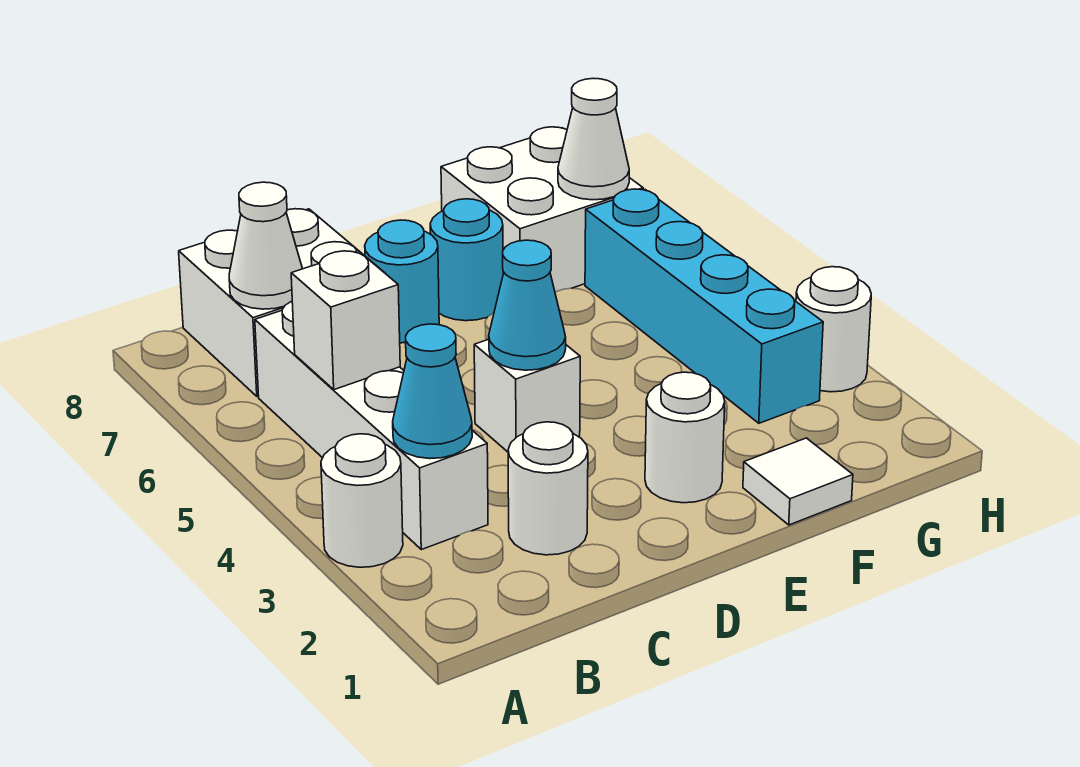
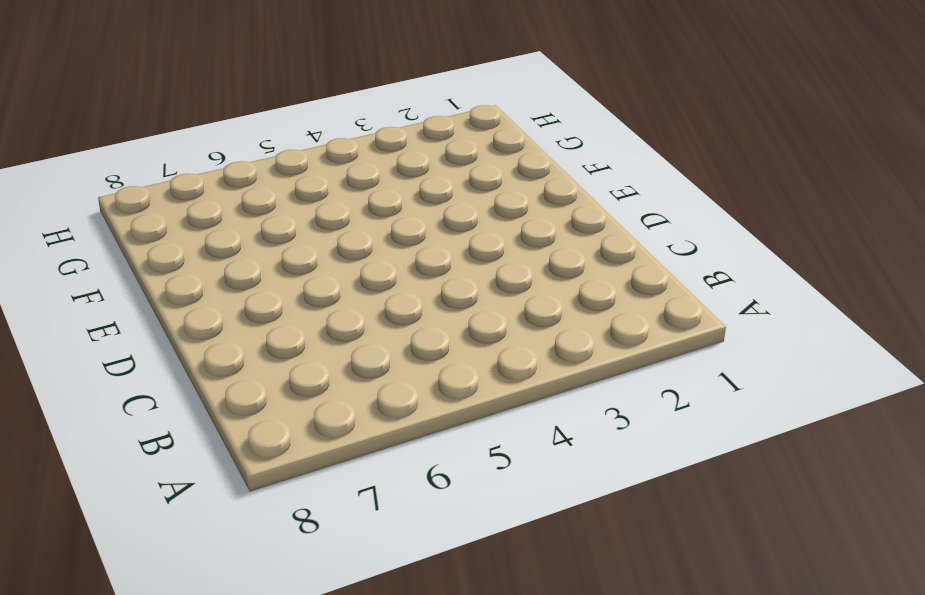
none -> white 1x1 round brick [321,434,403,567]
none -> white 1x4 brick [255,301,488,550]
none -> white 2x2 brick [179,209,385,396]

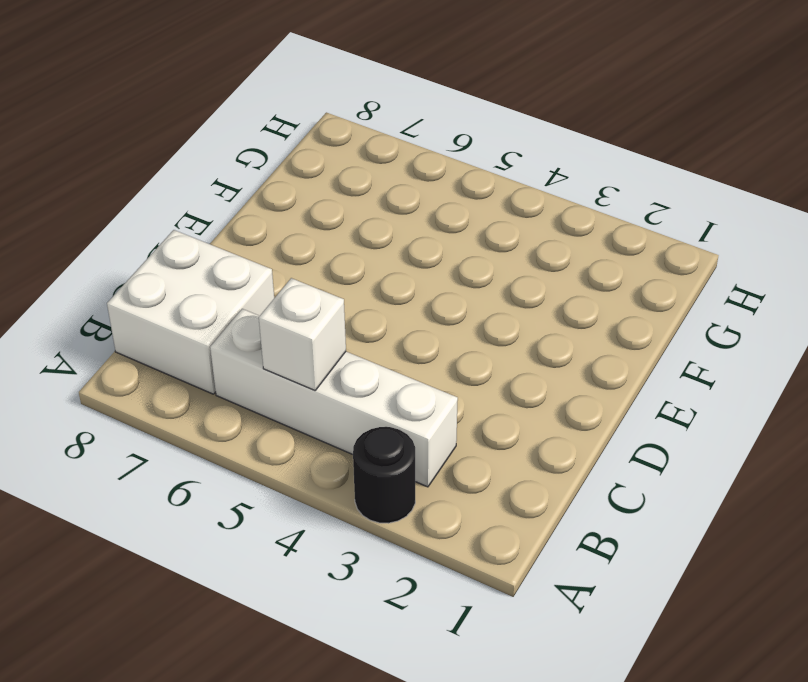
black 1x1 round brick [353,427,415,523] -> white 1x1 round brick [321,434,403,567]
none -> white 1x1 round brick [508,422,588,555]
none -> white 1x1 brick [474,339,580,452]
none -> cyan 1x1 round brick [365,220,439,343]

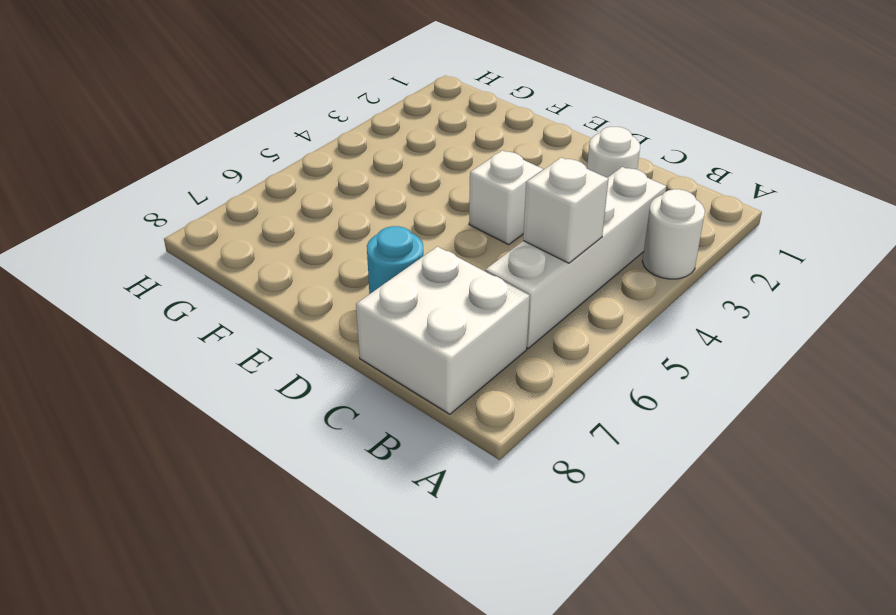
none -> white 1x1 round brick [645,372,725,503]
none -> cyan 1x1 round brick [430,199,503,321]
none -> white 1x1 tile [743,438,853,525]

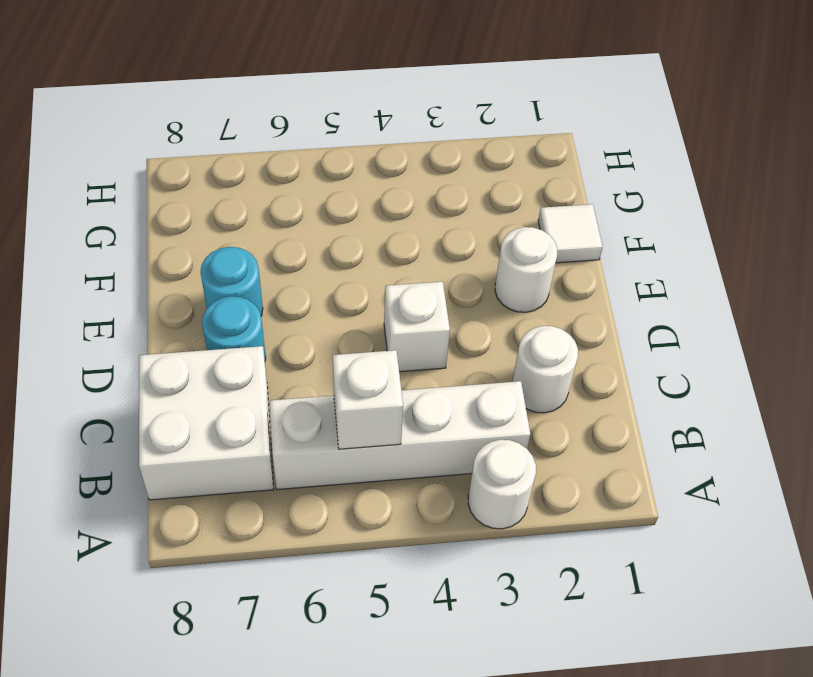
none -> white 2x2 brick [441,127,643,292]
none -> cyan 1x4 brick [585,189,823,423]
none -> white 1x1 round brick [796,267,871,392]

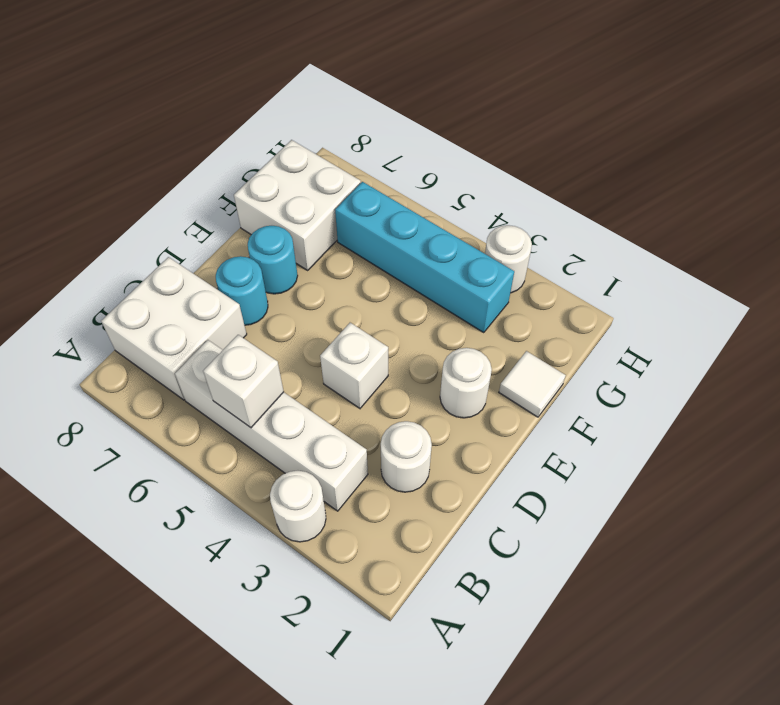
none -> cyan 1x1 cone [393,324,472,459]
none -> white 1x1 cone [229,182,302,309]
none -> cyan 1x1 cone [489,240,566,370]

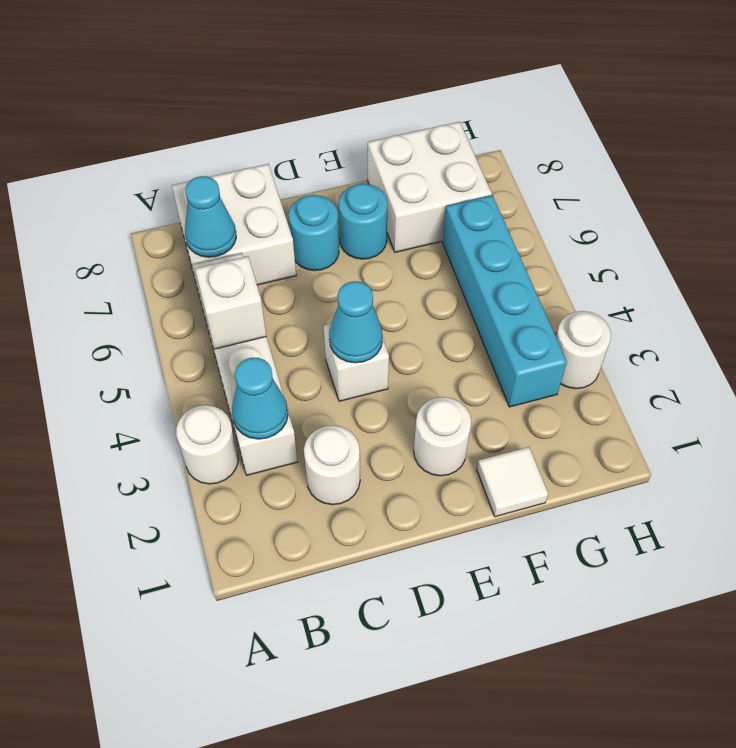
cyan 1x1 cone [185,176,236,257] -> white 1x1 cone [229,182,302,309]
none -> white 1x1 cone [558,78,629,200]

